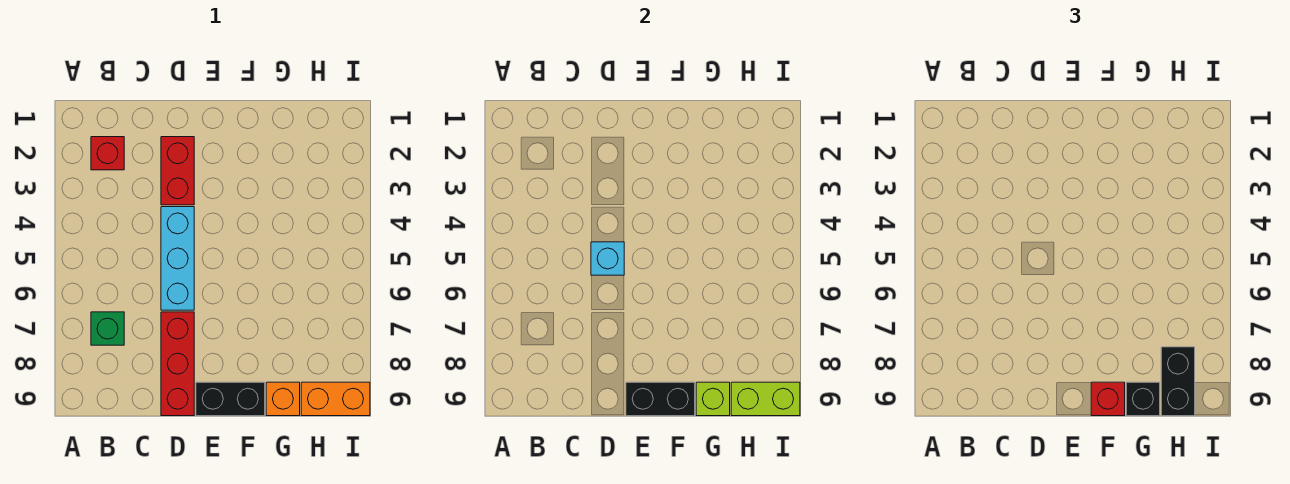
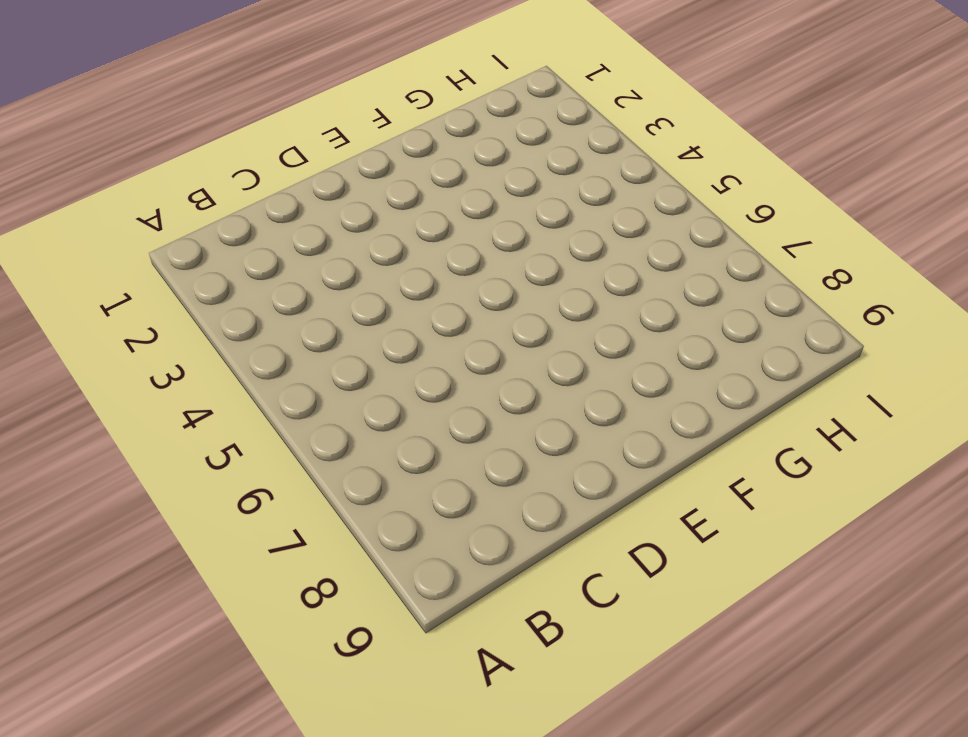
none -> red 1x1 brick [91,137,124,170]
none -> green 1x1 brick [91,312,124,345]
none -> red 1x2 brick [161,137,194,205]

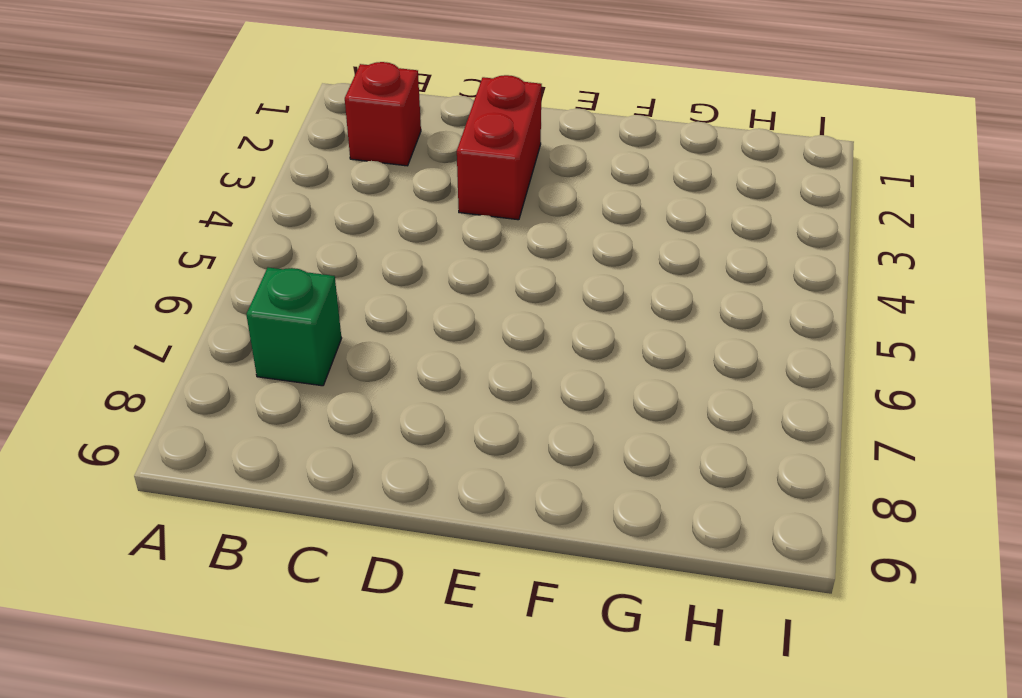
none -> cyan 1x3 brick [161,207,194,310]
none -> red 1x3 brick [161,312,194,416]
none -> black 1x2 brick [196,382,265,416]

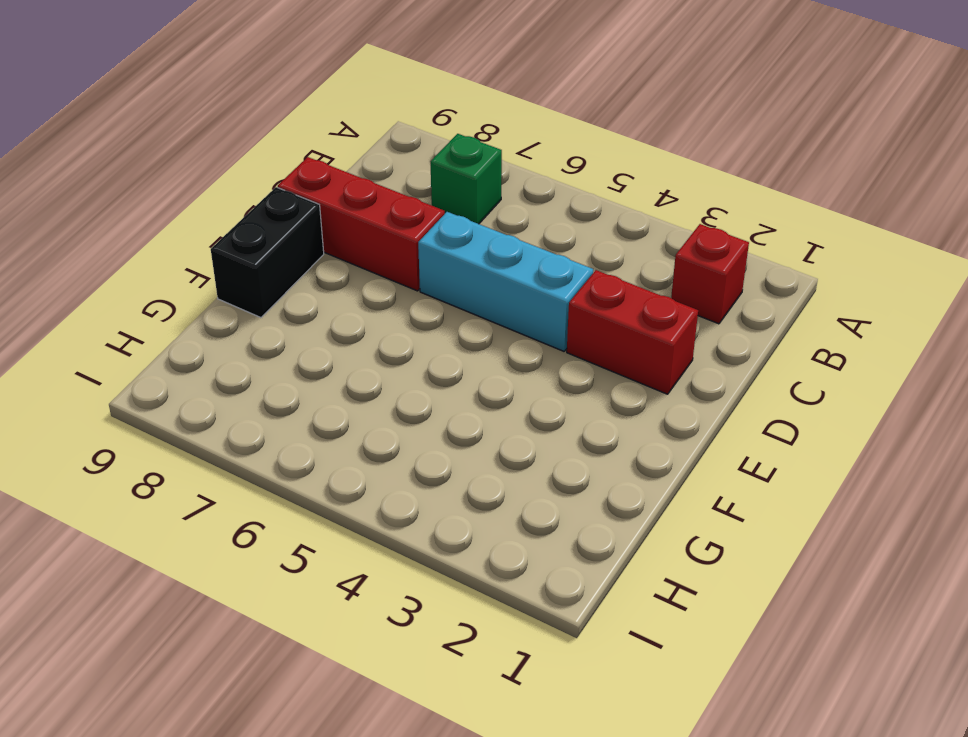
none -> orange 1x1 brick [266,382,300,416]
none -> orange 1x2 brick [301,382,370,416]
none -> cyan 1x1 brick [591,242,624,275]

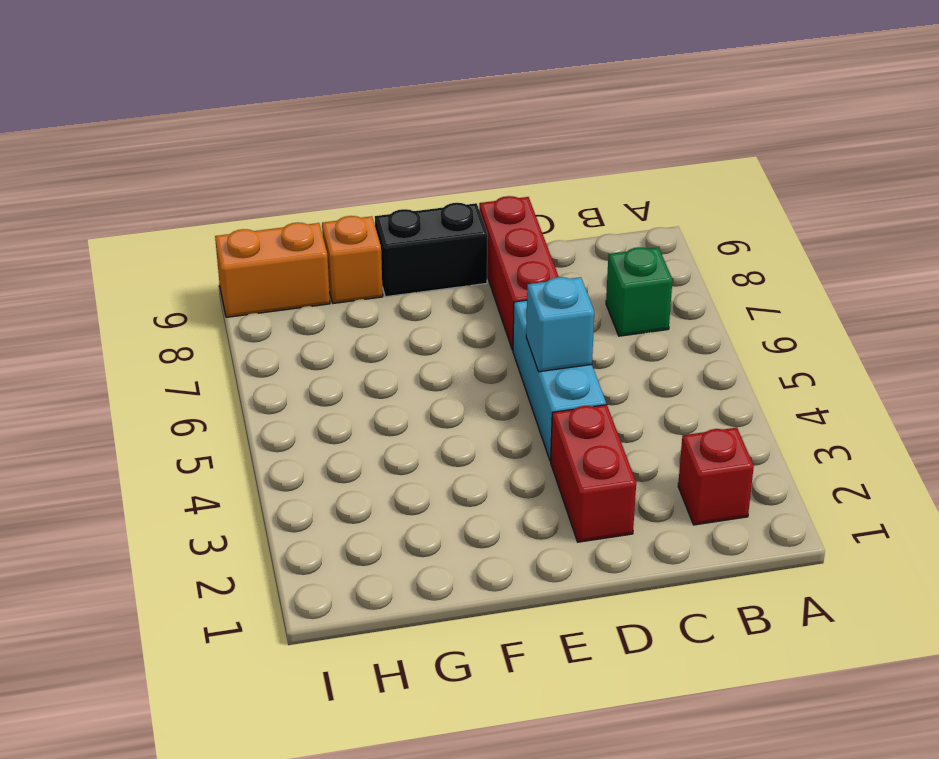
none -> black 1x2 brick [626,382,695,416]
none -> lime 1x1 brick [696,382,730,416]
none -> lime 1x2 brick [731,382,800,416]

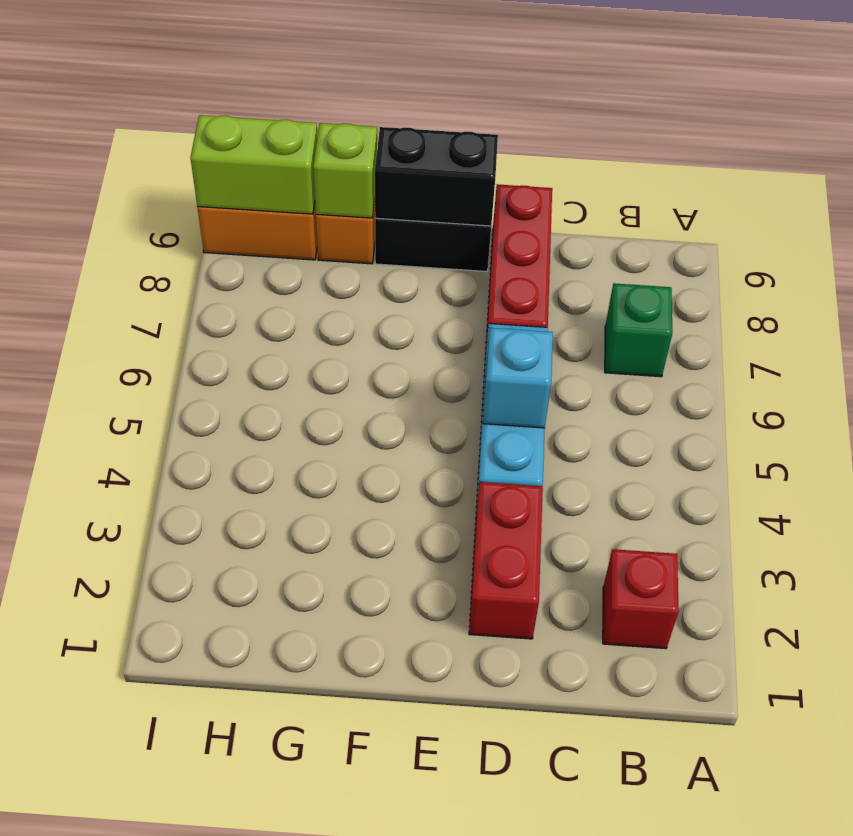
none -> red 1x1 brick [1091,382,1125,416]
none -> black 1x1 brick [1126,382,1160,416]
none -> black 1x2 brick [1161,347,1195,416]

